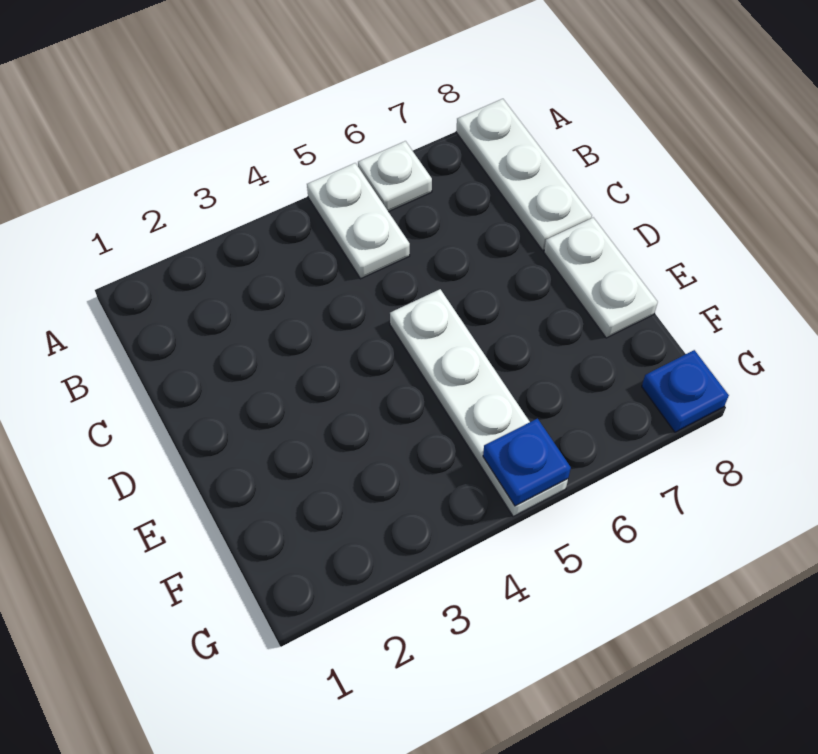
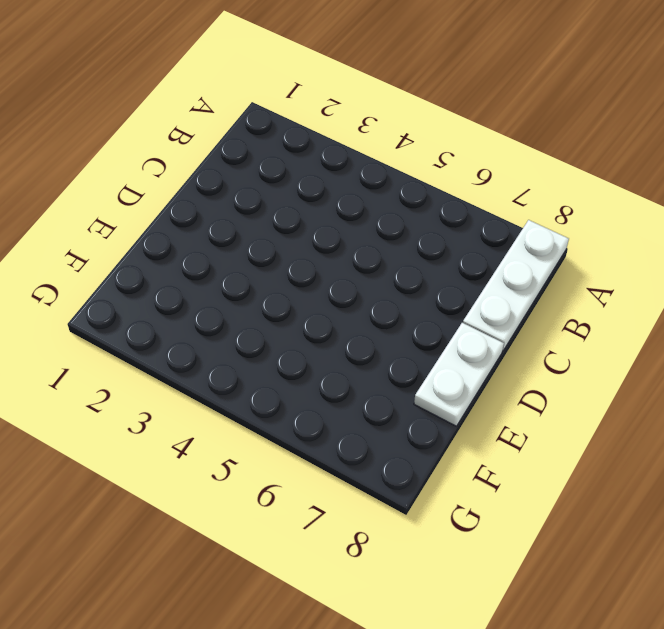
none -> white 1x2 plate [307,163,410,279]
none -> white 1x1 plate [358,141,432,212]

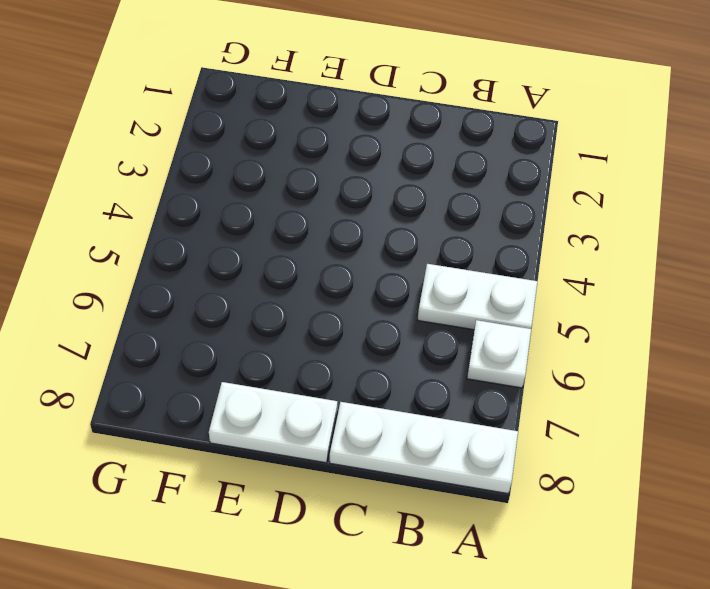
none -> white 1x4 plate [390,289,568,516]
none -> blue 1x1 plate [642,350,729,432]

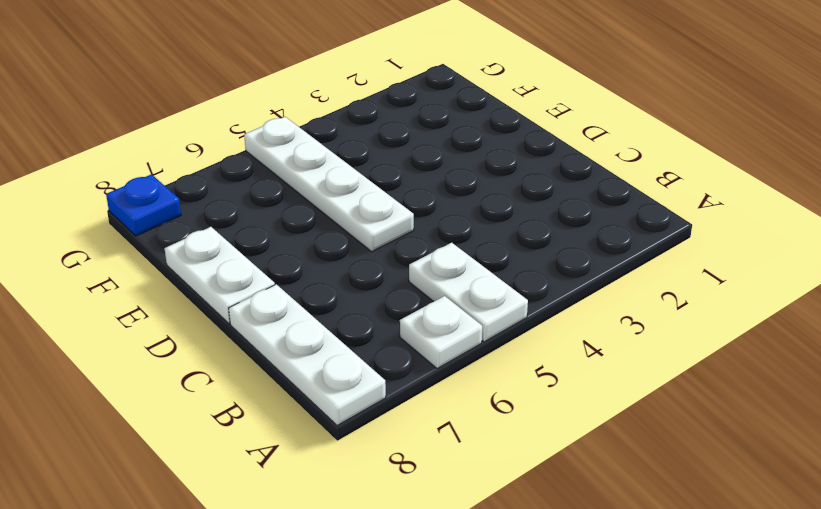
none -> blue 1x1 plate [483,419,571,506]

